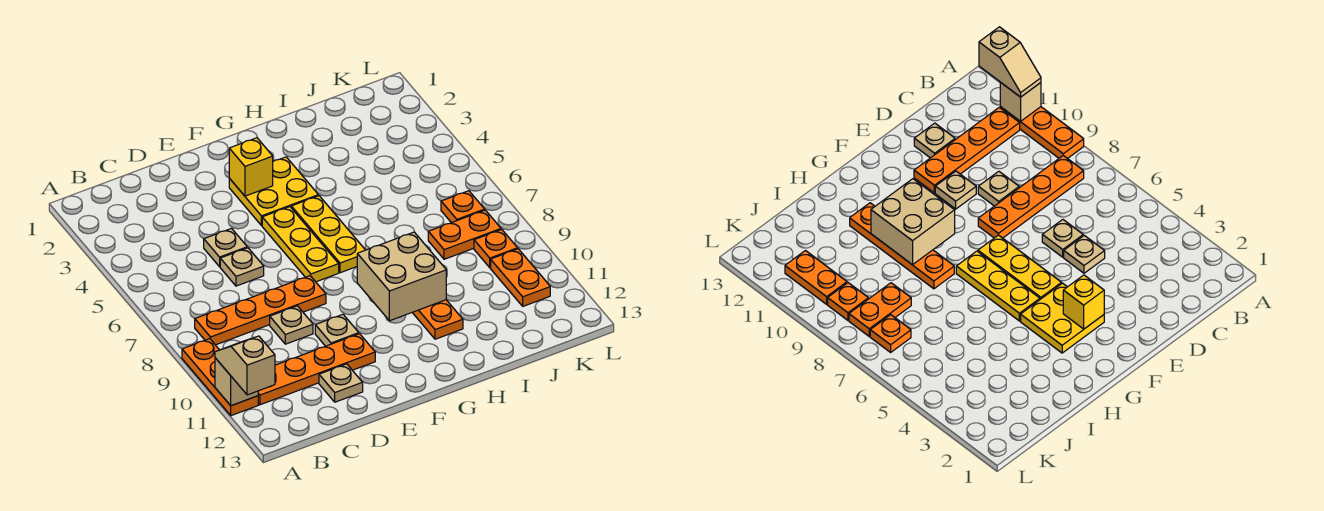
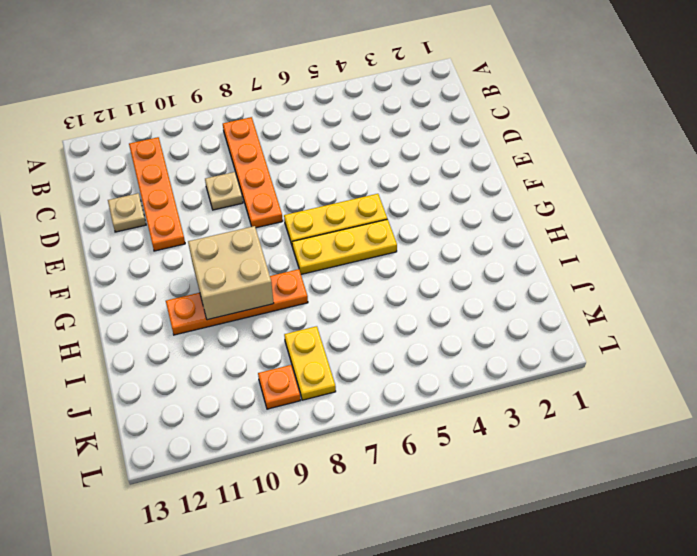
yellow 1x2 plate [284,326,336,400] -> orange 1x2 plate [428,210,501,259]
none -> orange 1x3 plate [182,339,258,416]
none -> tan 1x1 plate [204,229,247,267]
none -> tan 1x1 plate [220,248,264,286]

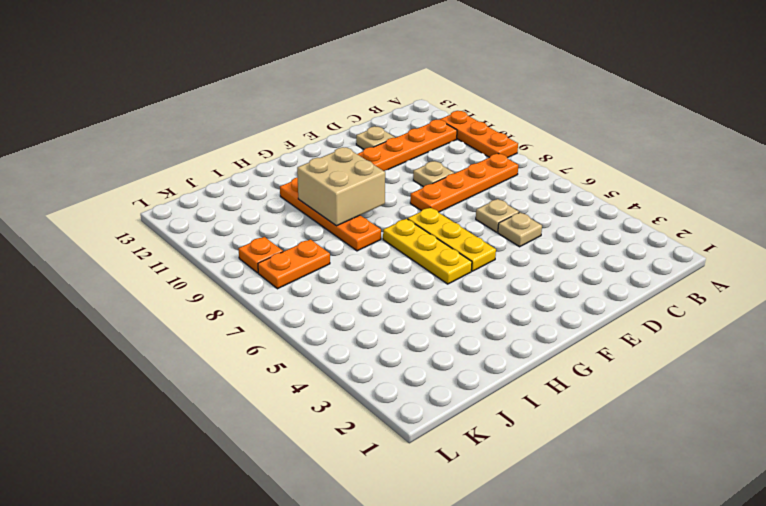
none -> tan 1x1 plate [315,314,359,346]
none -> yellow 2x2 plate [229,157,318,226]
none -> orange 1x1 plate [441,191,485,223]

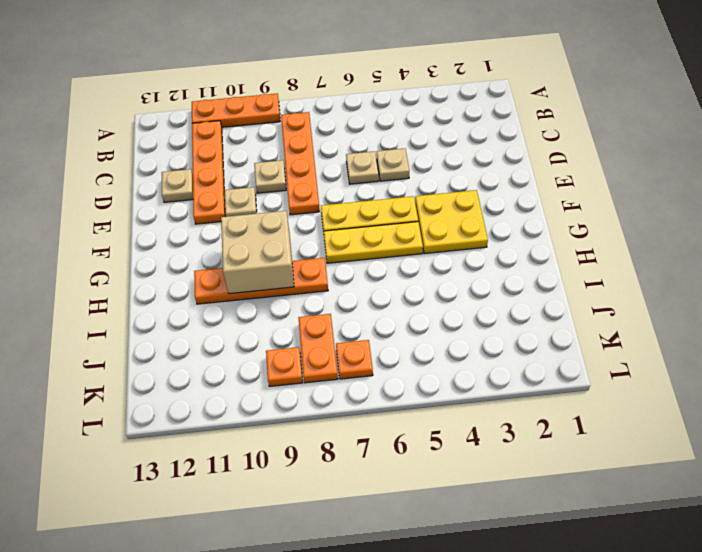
none -> orange 1x2 plate [491,249,550,306]
none -> tan 1x1 brick [215,358,258,406]
none -> yellow 1x1 brick [229,138,273,196]

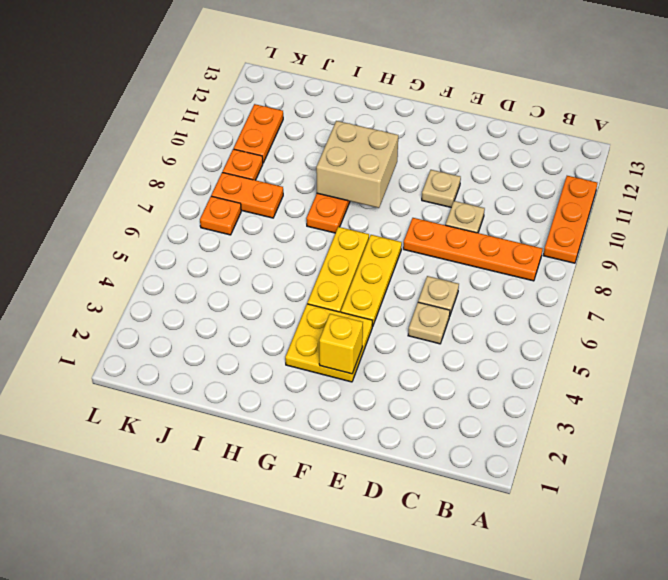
none -> orange 1x4 plate [258,334,375,405]
none -> tan 1x1 plate [319,364,363,402]
none -> tan 1x1 brick [215,358,258,406]

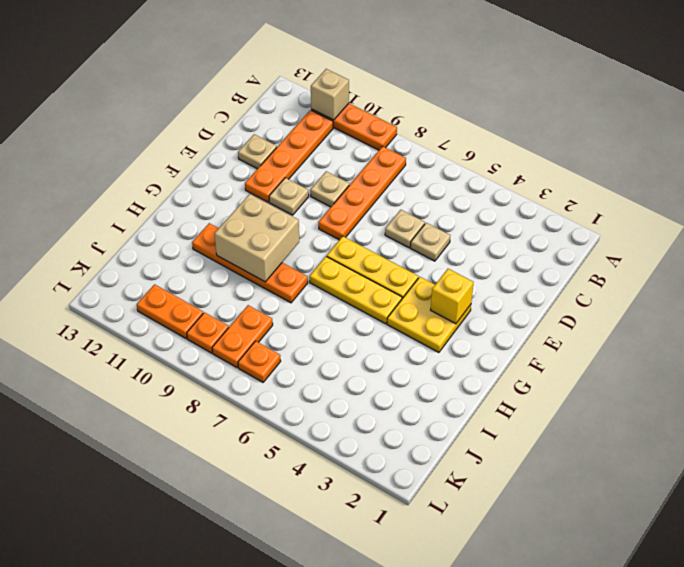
none -> tan 1x2 slope [215,336,275,395]

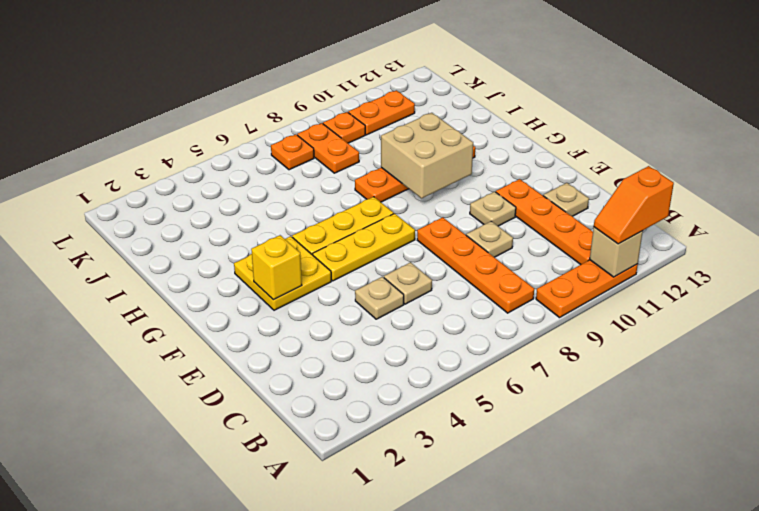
orange 1x2 slope [594,166,674,244] -> tan 1x2 slope [215,336,275,395]

